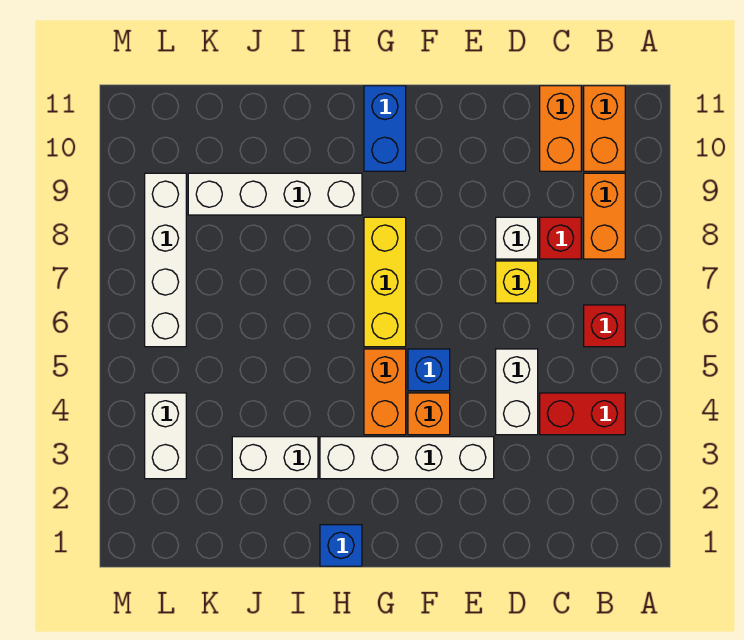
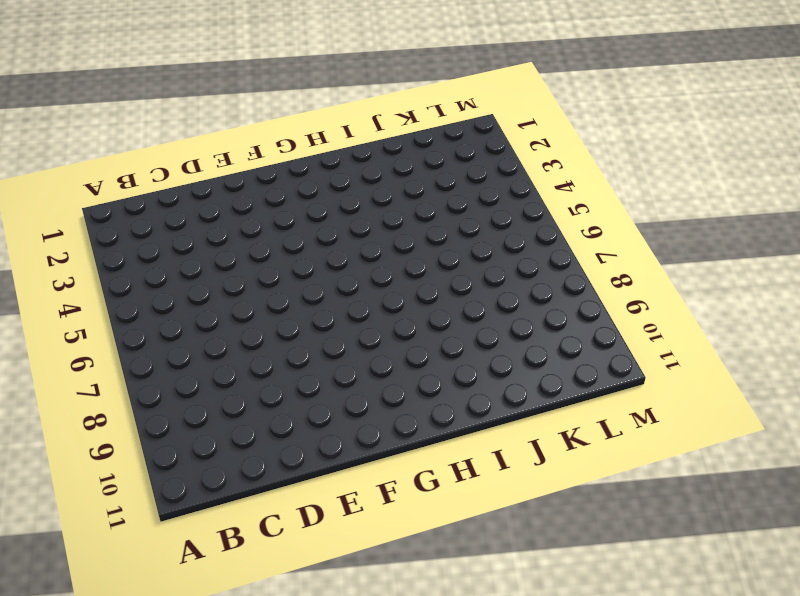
none -> red 1x2 brick [540,393,625,435]
none -> red 1x1 brick [584,305,625,347]
none -> orange 1x2 brick [584,173,625,259]

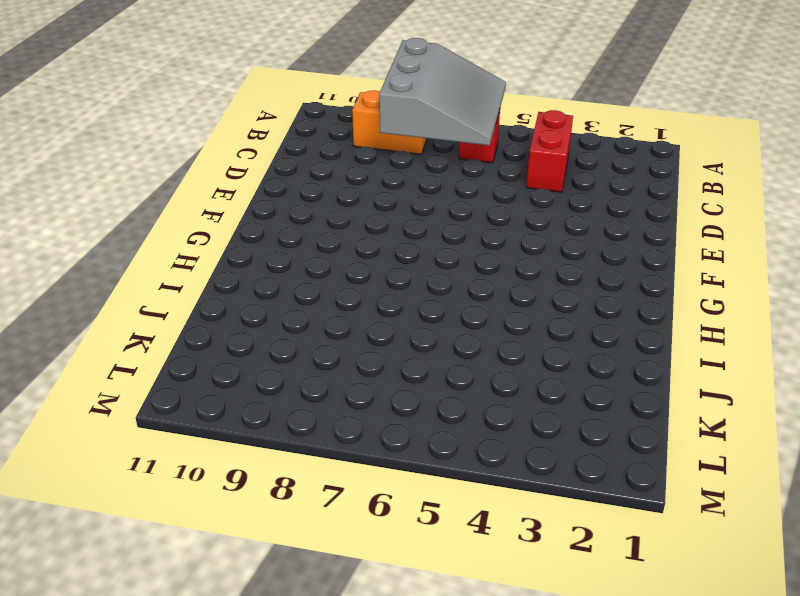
grey 3x3 slope [379,38,506,145] -> none
none -> orange 1x2 brick [584,86,625,171]
none -> red 1x1 brick [540,217,581,259]
none -> orange 1x2 brick [540,86,581,171]

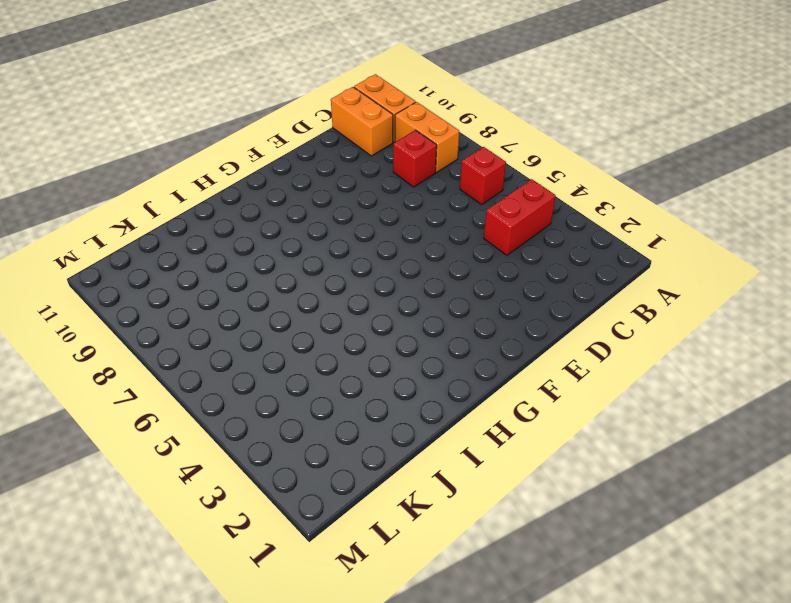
none -> white 1x2 brick [496,349,538,435]
none -> yellow 1x1 brick [496,261,538,303]
none -> white 1x1 brick [496,217,538,259]

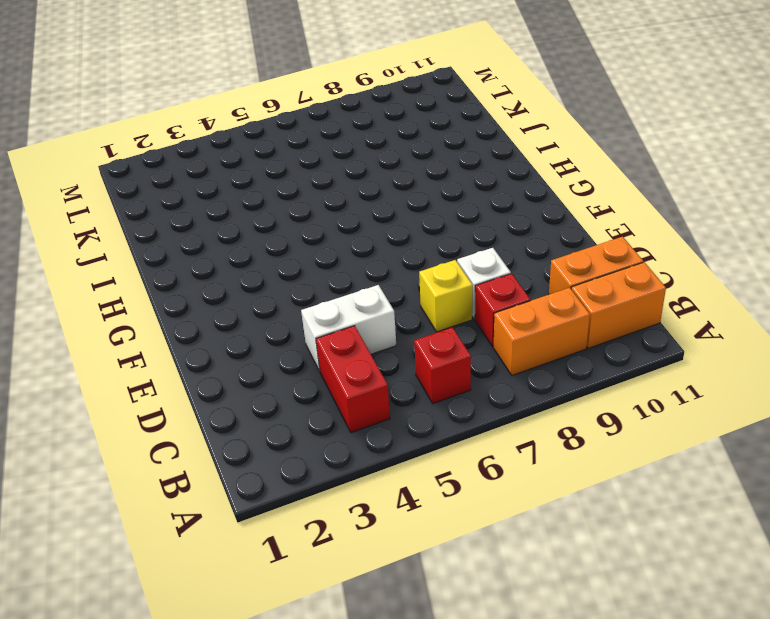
none -> white 1x4 brick [320,437,494,479]
none -> orange 1x1 brick [408,393,450,435]
none -> blue 1x1 brick [408,349,450,391]

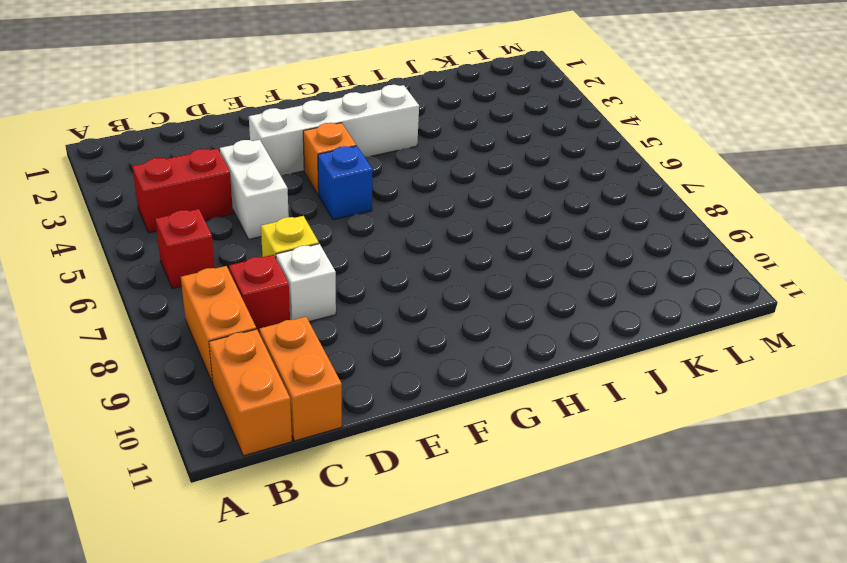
none -> orange 1x2 brick [364,349,406,435]
none -> yellow 1x3 brick [364,217,406,347]
none -> blue 1x2 brick [364,86,406,171]

